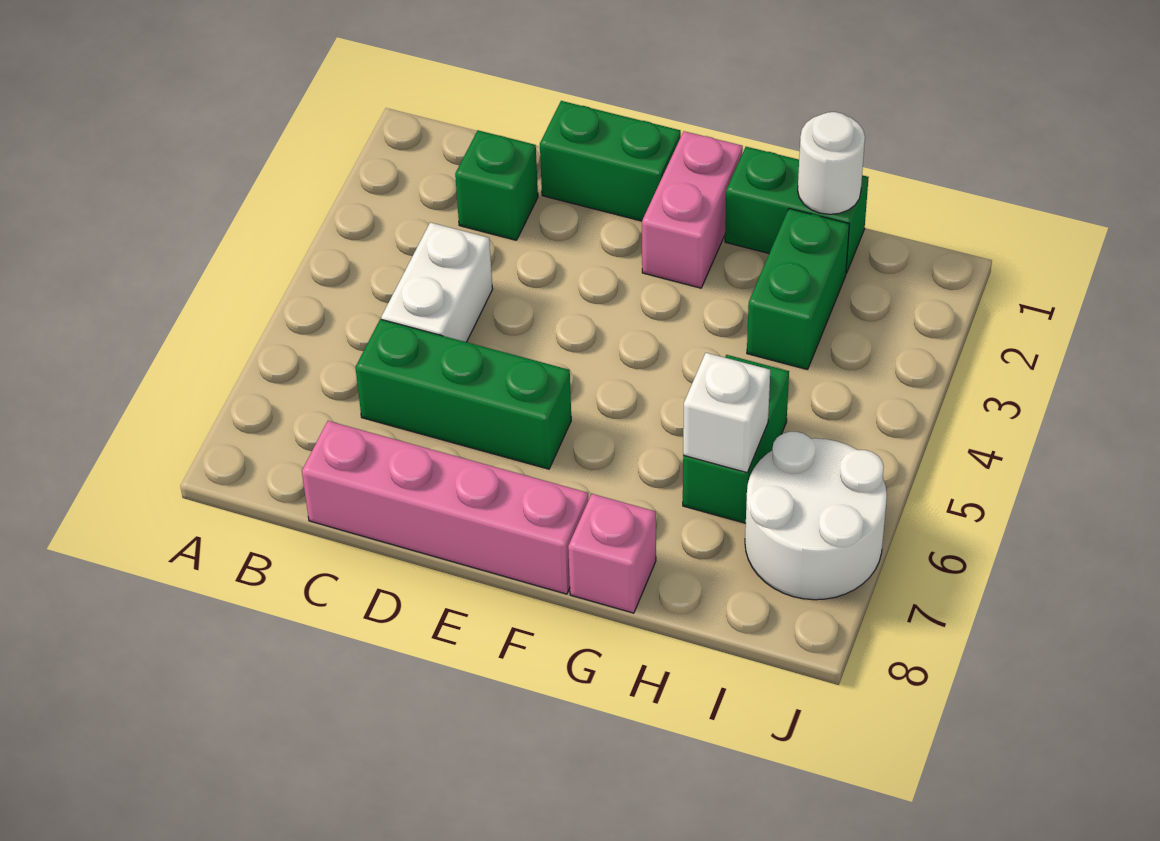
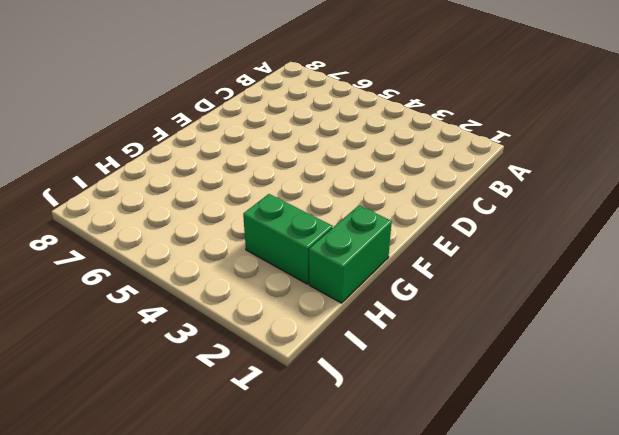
none -> green 1x1 brick [455,130,538,240]
none -> white 1x2 brick [381,222,493,342]
none -> green 1x3 brick [356,319,571,469]

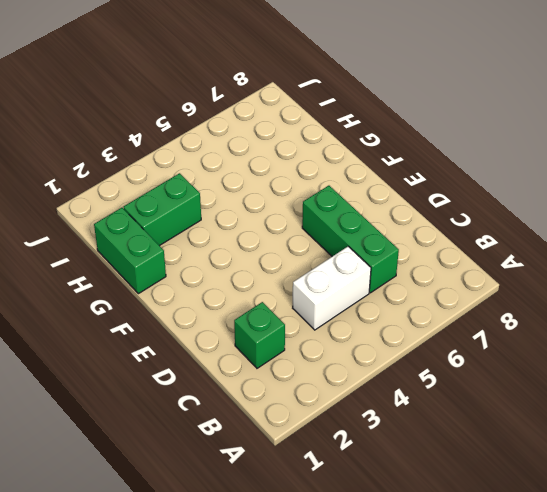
none -> pink 1x4 brick [302,421,588,594]
none -> green 1x2 brick [540,101,681,221]
none -> pink 1x2 brick [642,131,743,288]

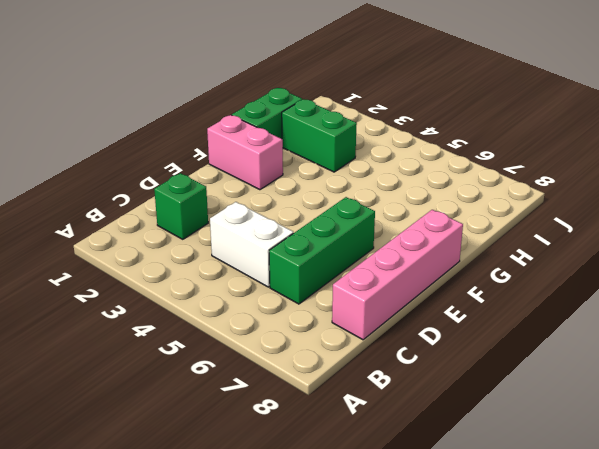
none -> green 1x2 brick [540,101,681,221]
none -> pink 1x1 brick [568,494,656,613]
none -> green 1x2 brick [683,355,789,523]

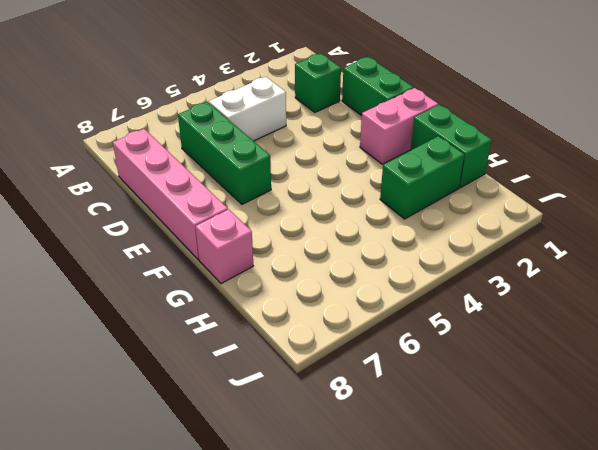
none -> green 1x2 brick [683,355,789,523]
none -> white 2x2 round brick [745,432,887,600]
none -> white 1x1 round brick [798,112,865,214]

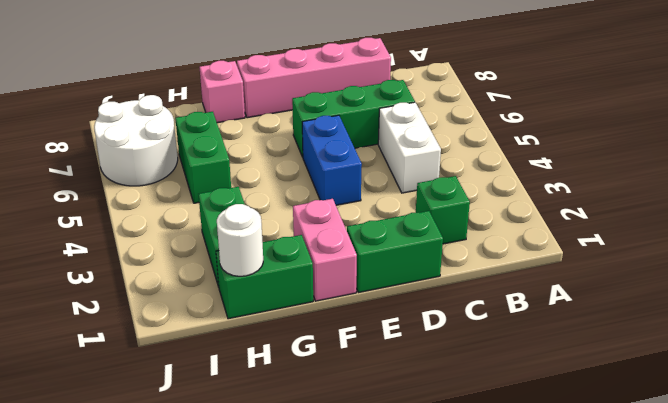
blue 1x2 brick [302,115,362,205] -> none
none -> white 1x1 brick [683,353,770,473]

